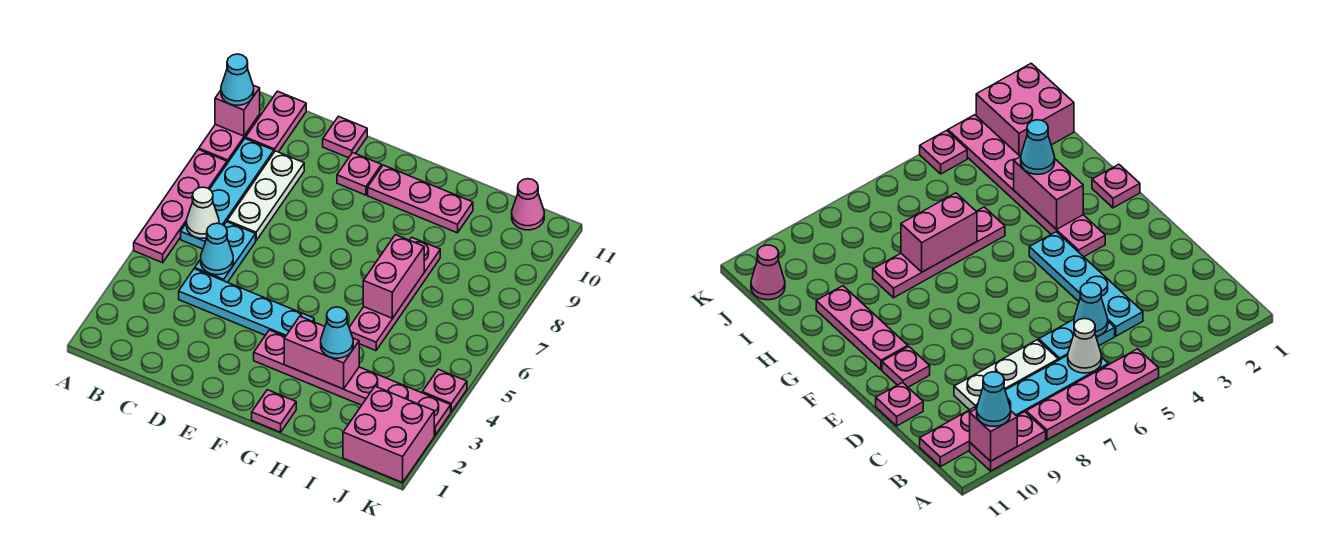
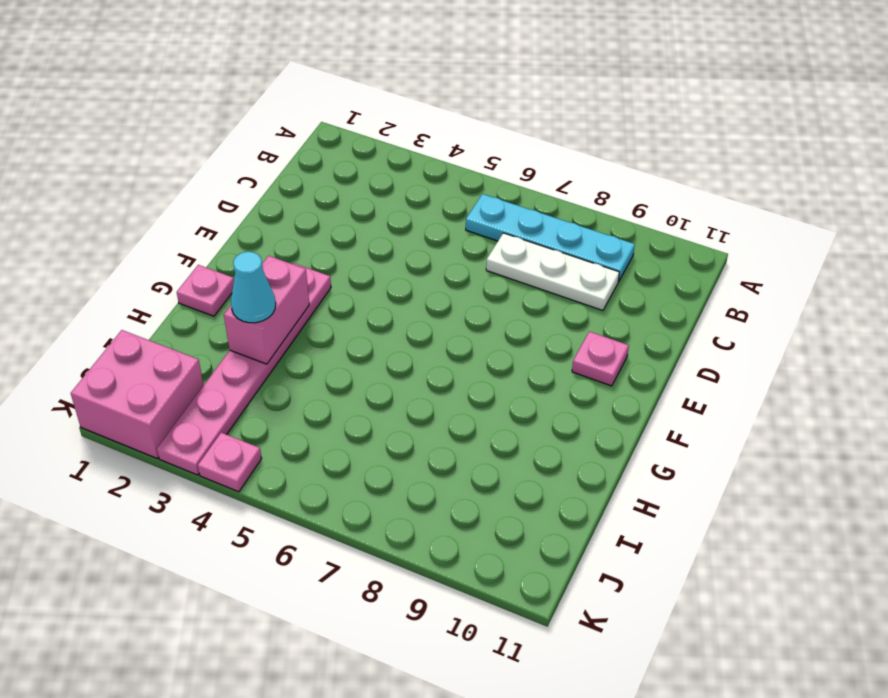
none -> pink 1x4 plate [134,149,227,263]
none -> pink 1x2 plate [199,114,260,163]
none -> pink 1x2 plate [246,91,306,152]

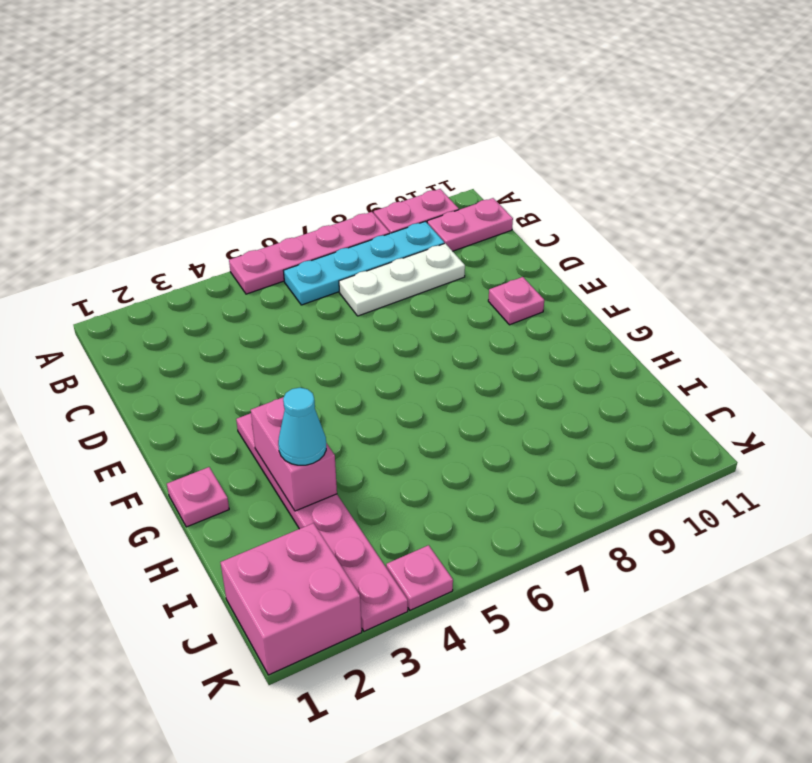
none -> cyan 1x4 plate [179,269,314,337]
none -> cyan 1x2 plate [195,222,256,282]
none -> pink 1x1 plate [323,116,367,158]

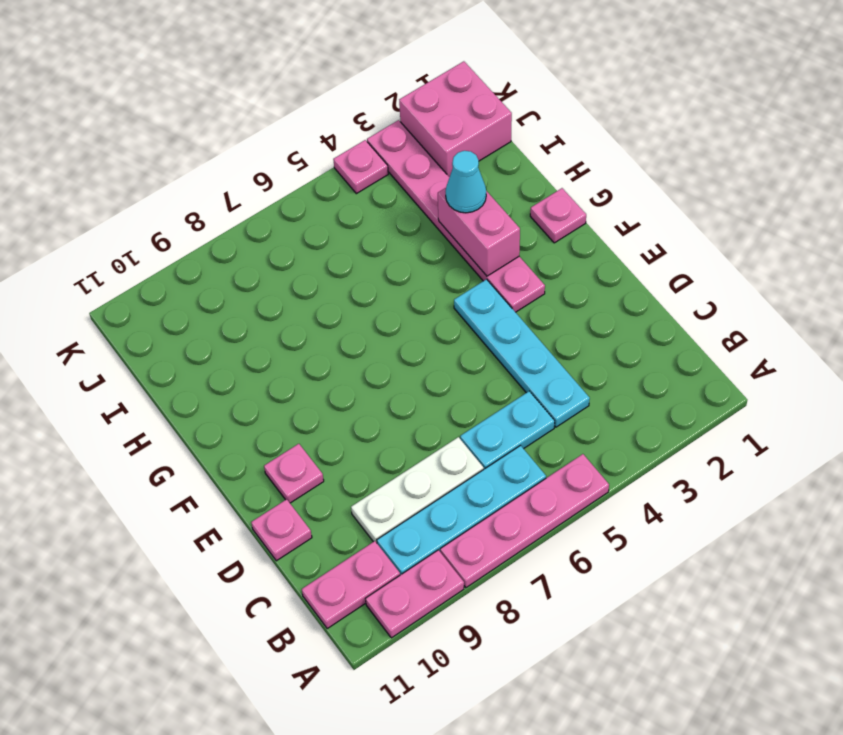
none -> pink 1x3 plate [368,165,473,233]
none -> pink 1x4 plate [349,237,440,351]
none -> pink 1x1 cone [512,179,544,230]

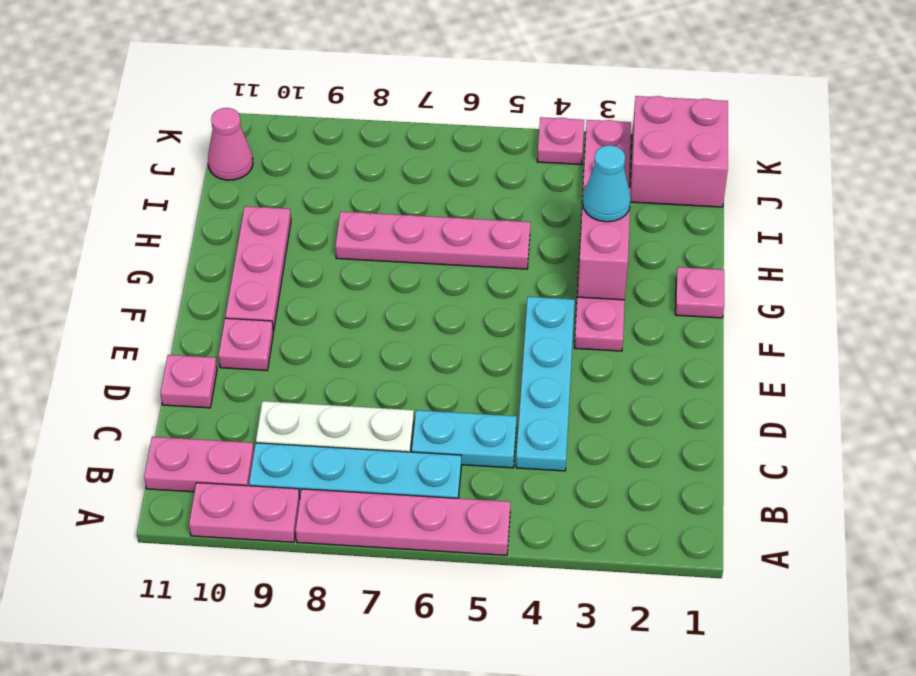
none -> pink 1x1 brick [215,85,260,136]
none -> white 1x1 cone [187,187,219,238]
none -> cyan 1x1 cone [201,223,233,275]

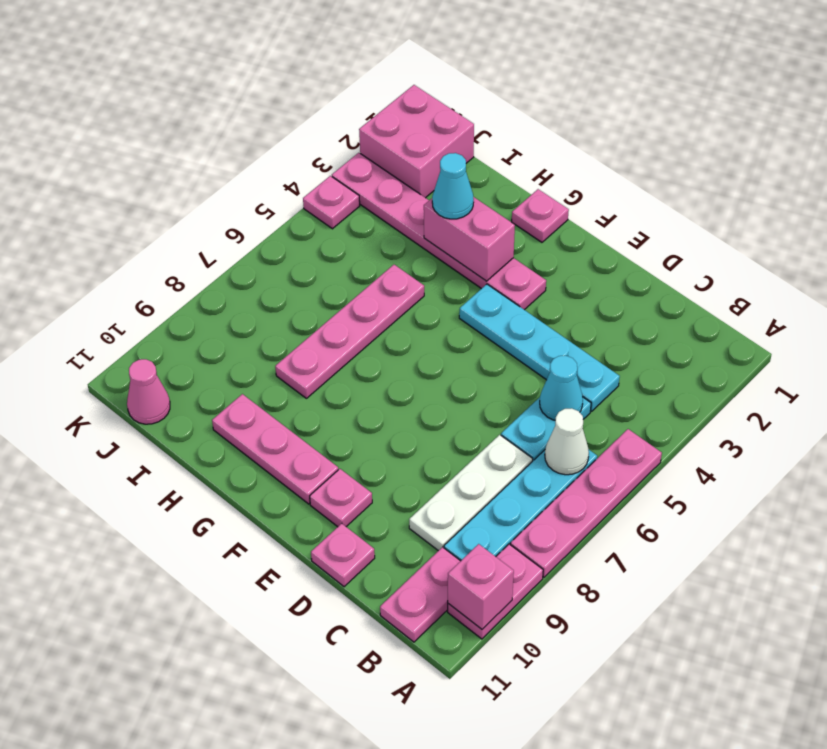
none -> pink 1x2 brick [363,235,424,318]
none -> cyan 1x1 cone [221,54,254,105]

